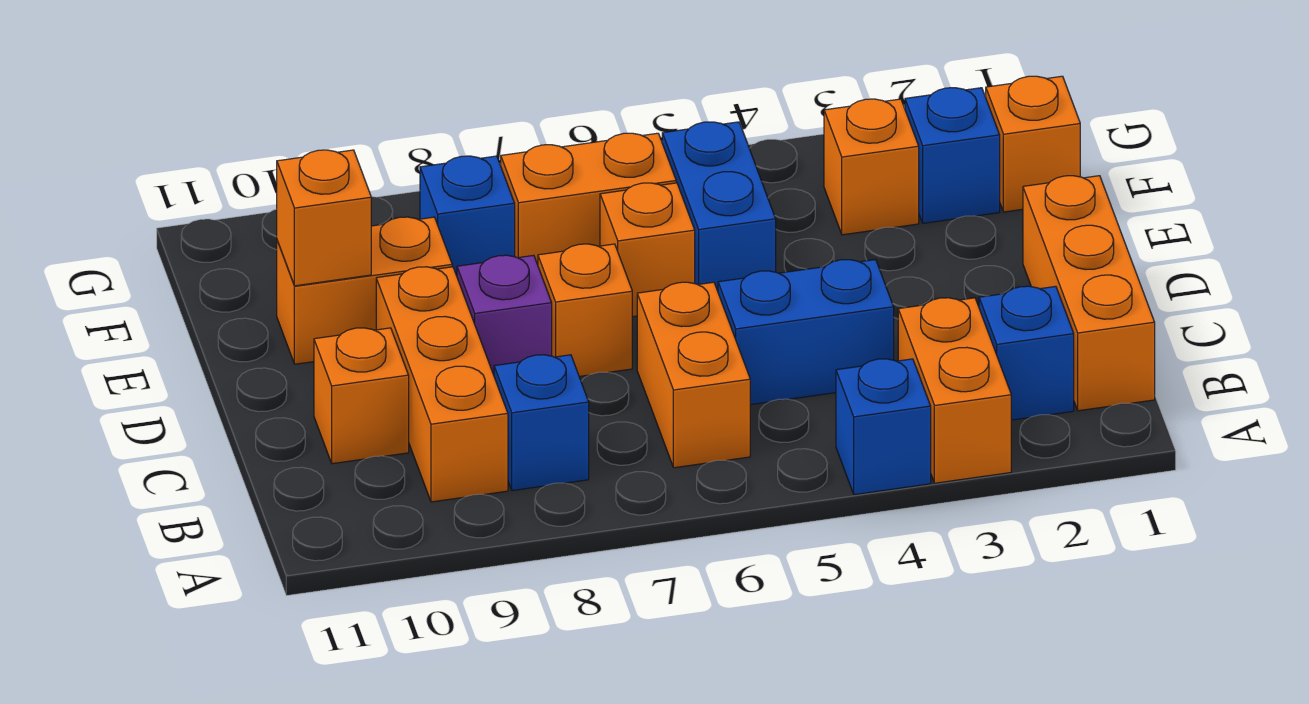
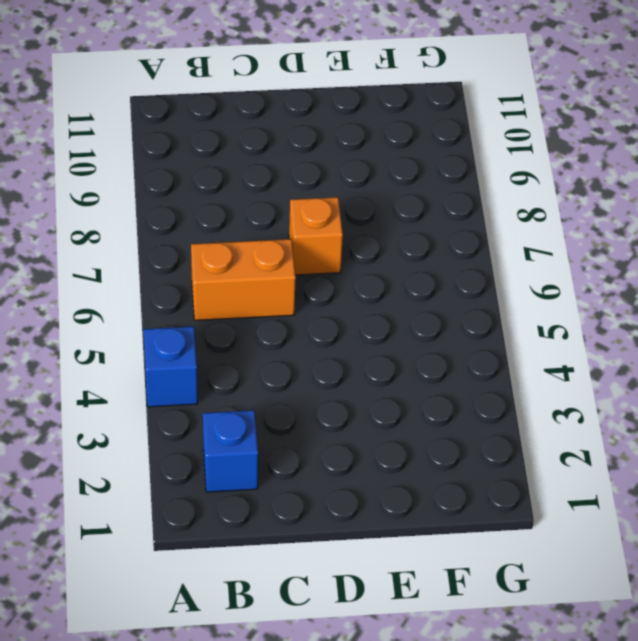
none -> orange 1x2 brick [898,298,1011,483]
none -> orange 1x3 brick [1023,176,1155,411]
none -> blue 1x1 brick [494,355,589,491]

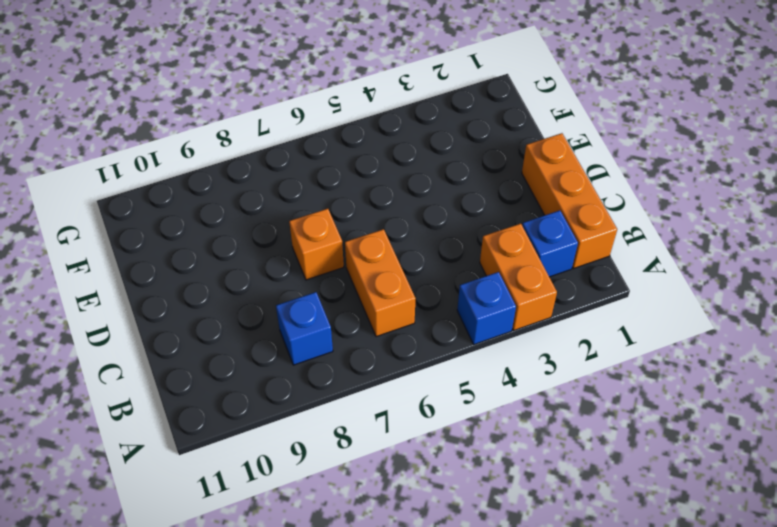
none -> orange 1x3 brick [376,267,508,502]
none -> blue 1x2 brick [718,260,894,405]
none -> orange 1x1 brick [314,328,409,464]

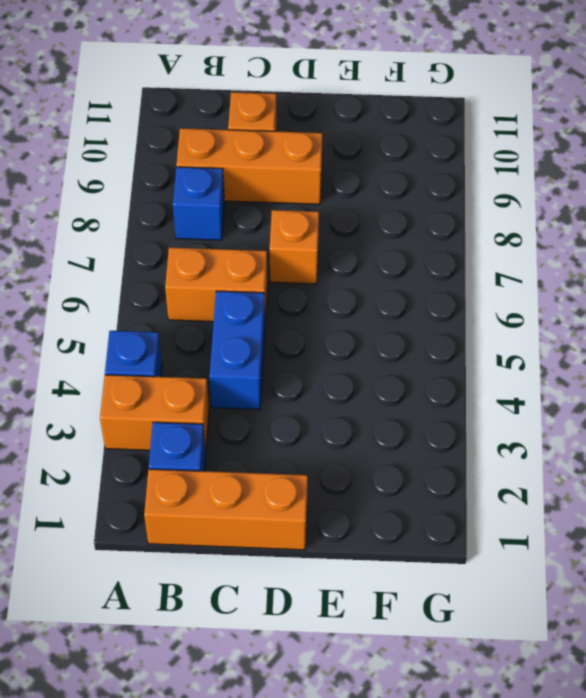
none -> purple 1x1 brick [457,255,552,375]
none -> blue 1x2 brick [662,122,776,291]
none -> orange 1x1 brick [600,183,695,317]

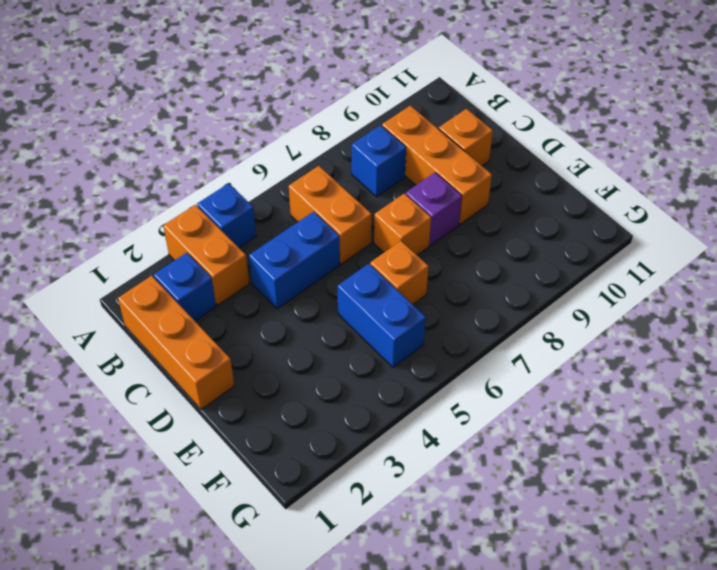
none -> orange 1x2 brick [277,217,452,364]
none -> orange 1x1 brick [986,76,1080,212]
none -> blue 1x1 brick [905,88,1000,223]

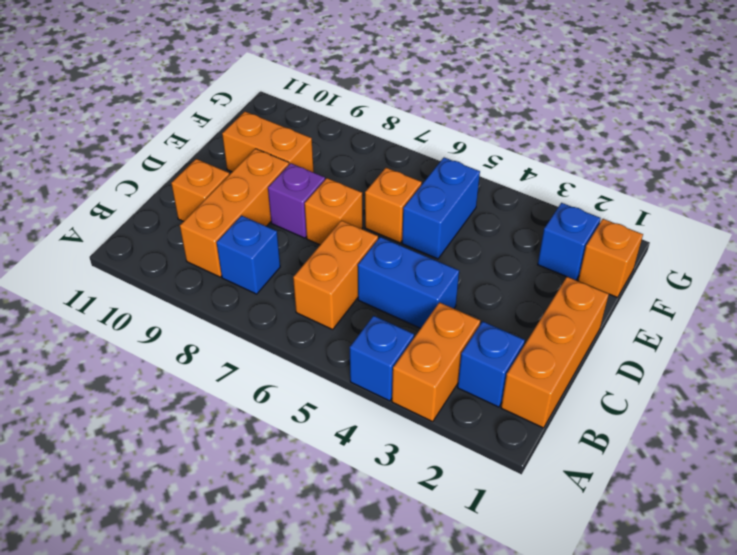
none -> orange 1x1 brick [824,99,919,235]
none -> orange 1x2 brick [501,133,676,265]
none -> blue 1x1 brick [420,156,515,276]

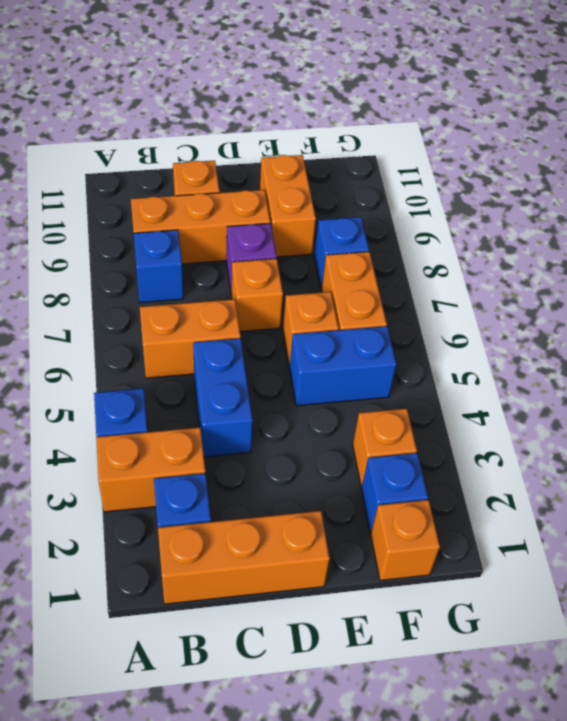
none -> orange 1x1 brick [277,150,371,286]

